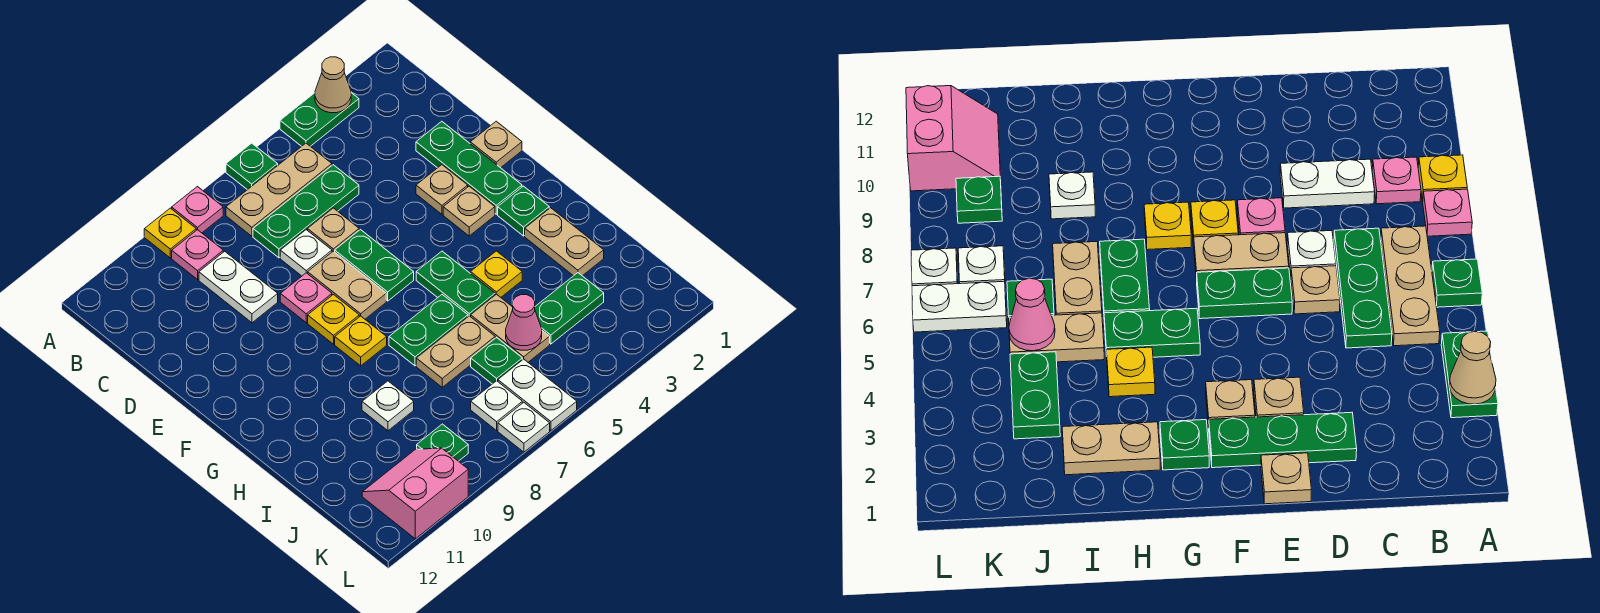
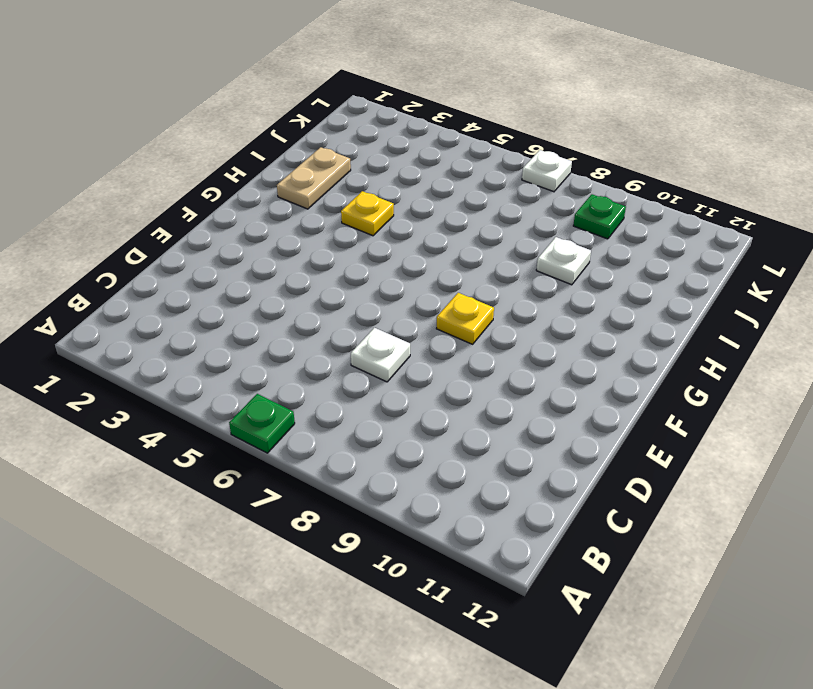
none -> green 1x2 plate [280,93,359,146]
none -> pink 1x1 plate [172,187,223,233]
none -> yellow 1x1 plate [144,208,196,258]
none -> tan 1x3 plate [226,143,332,236]

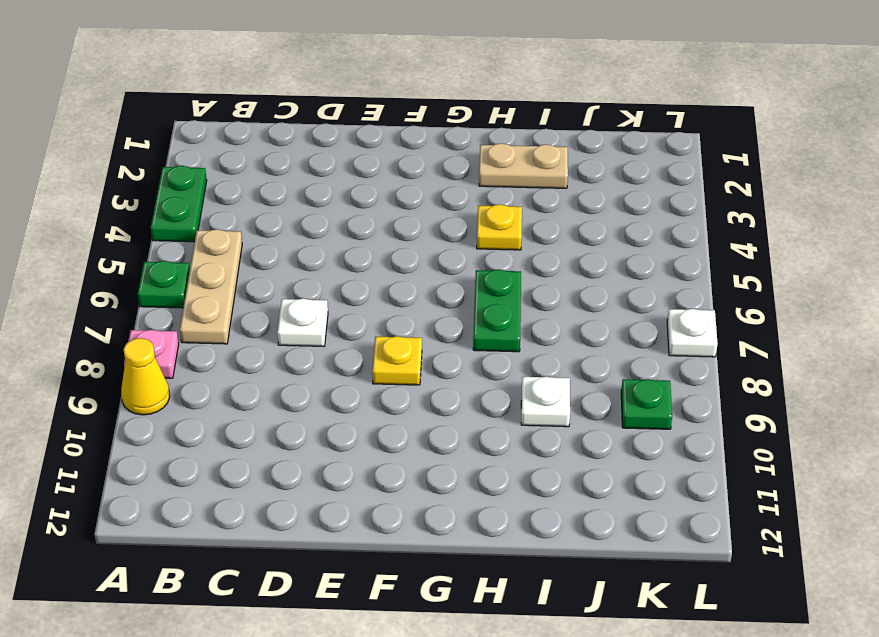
yellow 1x1 cone [121,338,170,415] -> yellow 1x1 plate [144,208,196,258]
none -> pink 1x1 plate [172,230,223,279]
none -> green 1x3 plate [253,165,359,258]
none -> white 1x2 plate [199,251,278,323]
none -> green 1x3 plate [416,121,522,214]

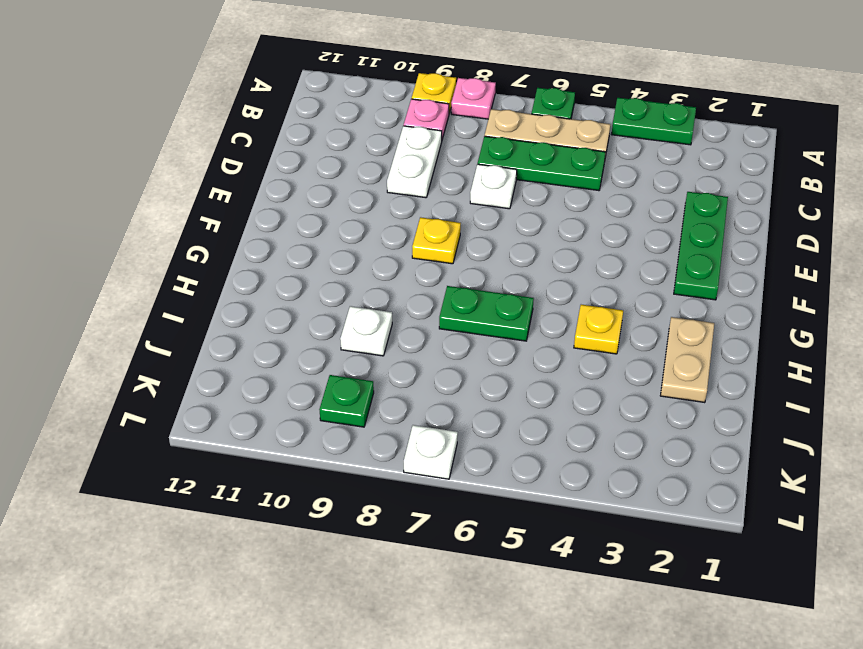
none -> tan 1x1 plate [307,208,359,252]
none -> tan 1x1 plate [470,121,522,168]
none -> tan 1x1 plate [416,165,468,214]
none -> green 1x2 plate [335,230,414,301]

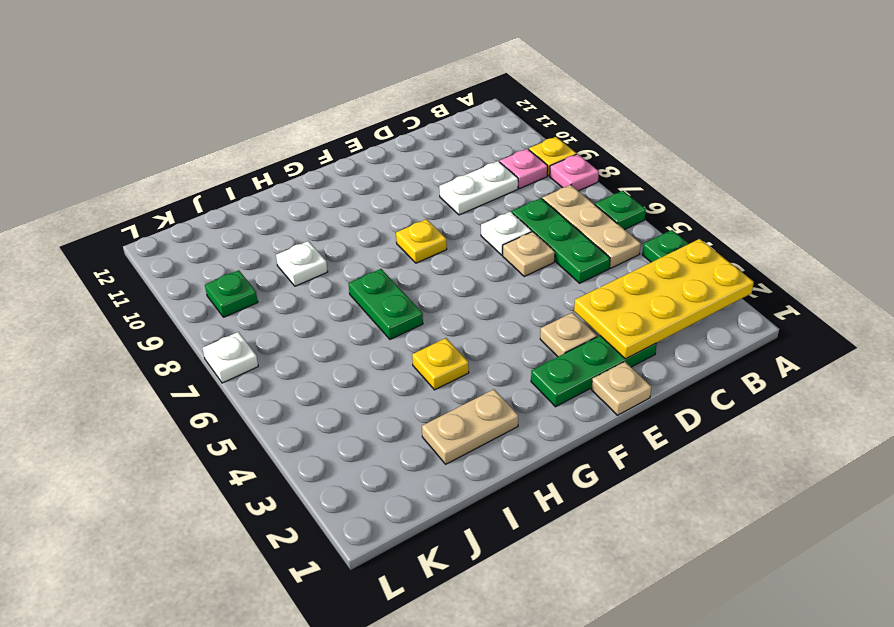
yellow 2x4 plate [574,239,754,359] -> tan 1x1 cone [315,57,351,113]
none -> green 1x2 plate [335,230,414,301]
none -> tan 1x2 plate [308,251,386,319]
none -> pink 1x1 plate [280,273,332,323]
none -> tan 1x1 plate [443,186,495,236]

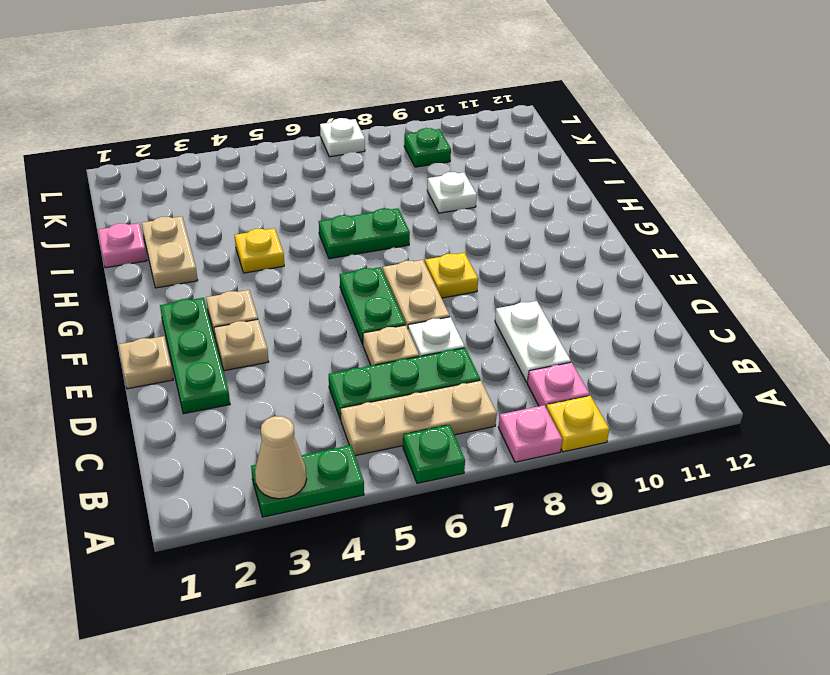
pink 1x1 plate [98,223,147,268] -> pink 1x1 plate moved to [280,273,332,323]
none -> green 1x1 plate [498,186,549,236]
none -> green 1x2 plate [416,251,495,317]
none -> yellow 1x1 plate [335,316,387,366]
none -> tan 1x2 plate [471,294,550,362]

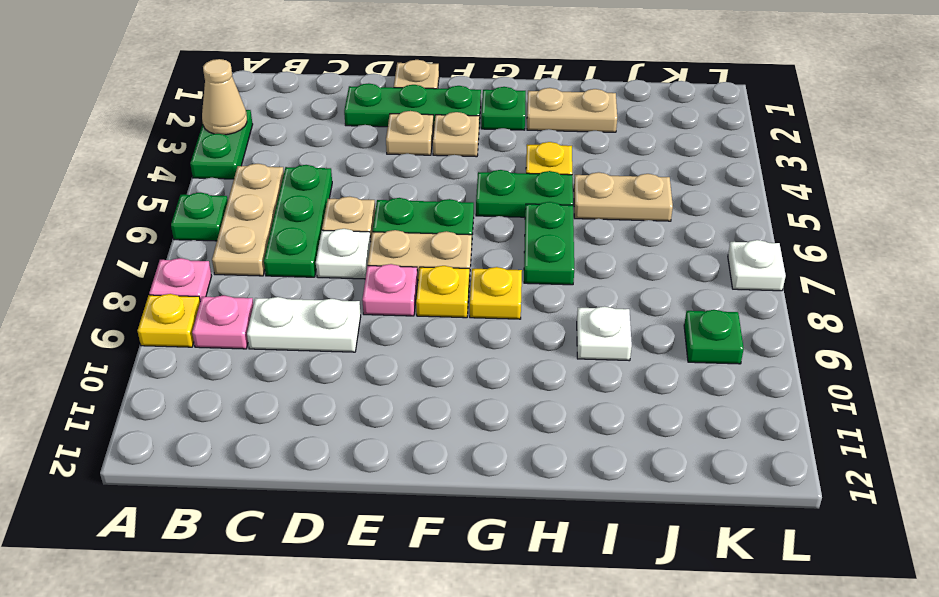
none -> tan 1x2 plate [416,316,495,387]
none -> green 1x2 plate [535,273,604,344]
none -> green 1x1 plate [471,338,522,384]
none -> white 1x2 plate [498,359,577,430]

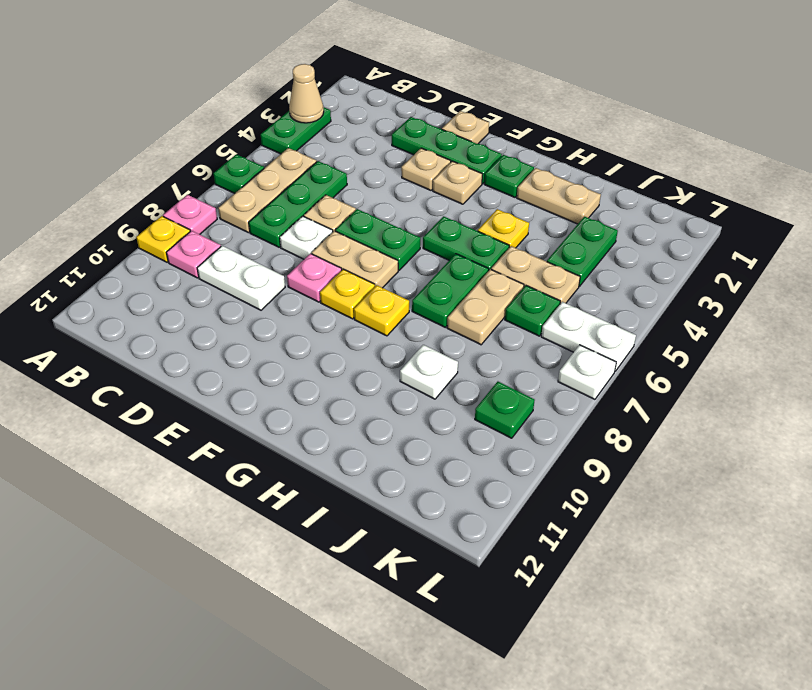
none -> white 1x1 plate [471,381,522,430]
none -> pink 2x2 slope [362,448,468,539]
none -> pink 1x1 cone [506,295,542,350]

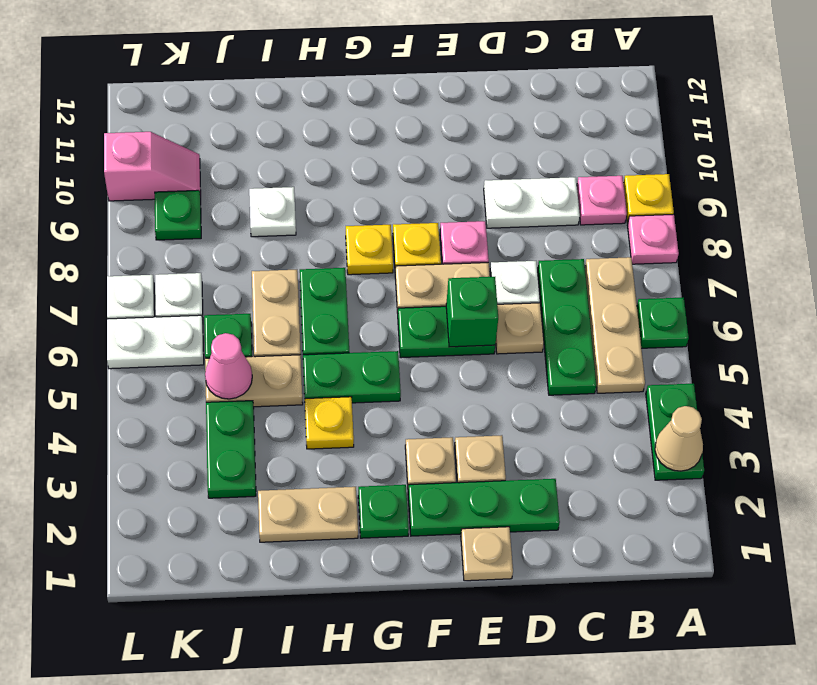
green 1x1 brick [446,277,498,347] -> none
pink 1x2 slope [104,132,201,201] -> pink 2x2 slope [362,448,468,539]

